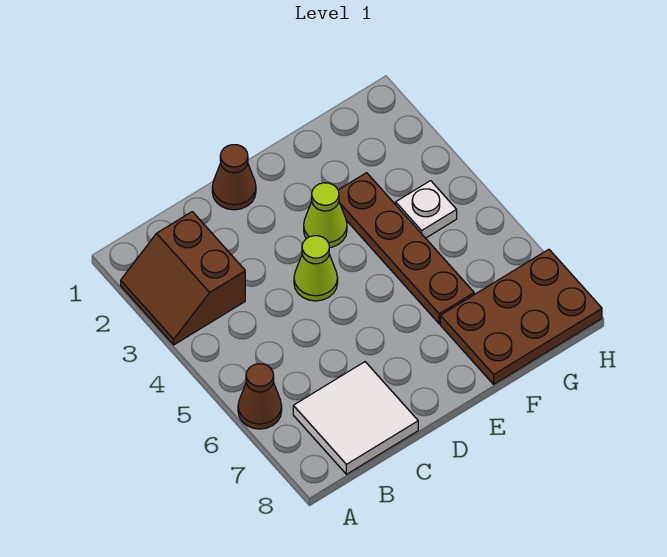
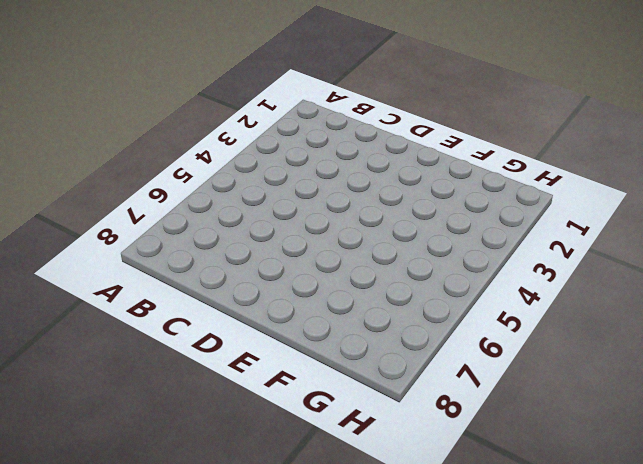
none -> brown 2x2 slope [121,212,245,345]
none -> brown 1x1 cone [238,364,282,429]

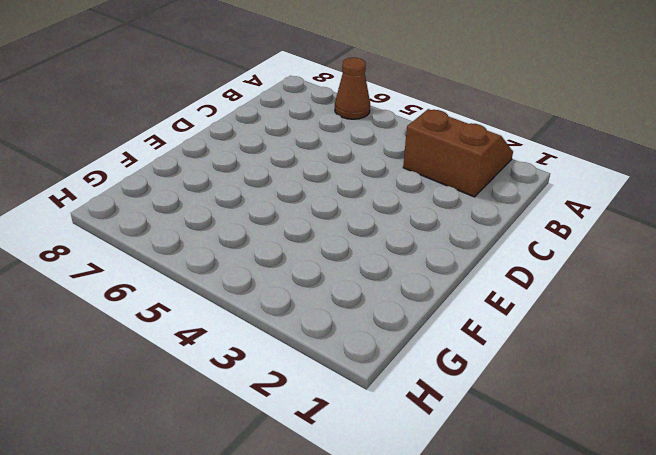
none -> white 2x2 tile [293,362,418,474]
none -> brown 1x1 cone [212,145,256,210]

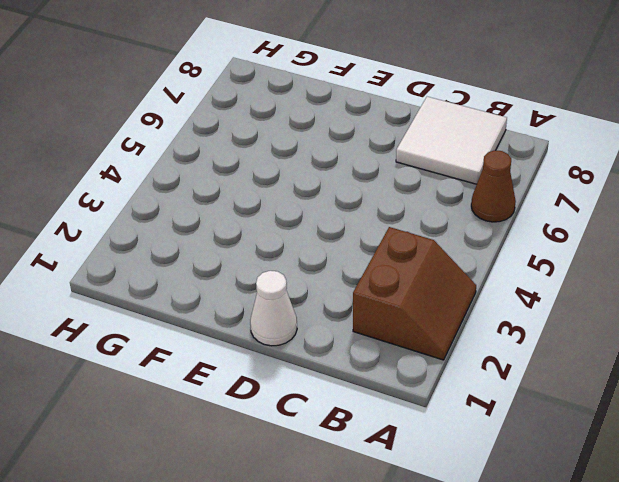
white 1x1 cone [250,271,297,346] -> brown 1x1 cone [212,145,256,210]
none -> lime 1x1 cone [294,236,338,301]
none -> lime 1x1 cone [304,183,347,248]

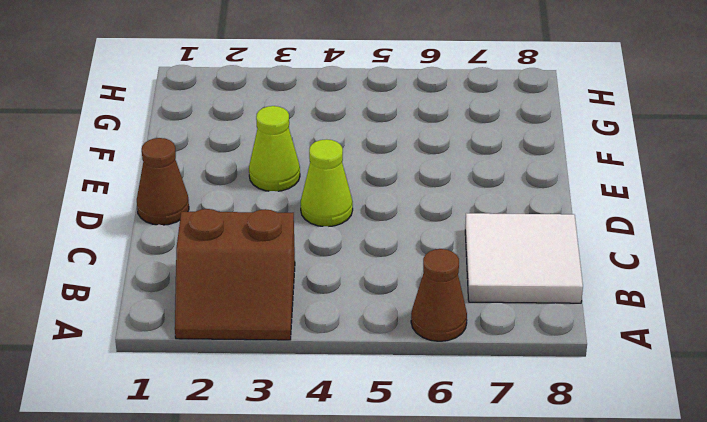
none -> brown 1x4 plate [338,173,474,324]
none -> brown 2x3 plate [440,249,602,384]

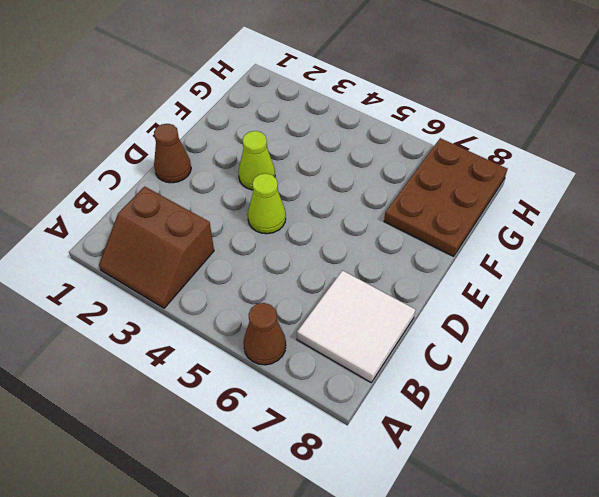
none -> brown 1x4 plate [338,173,474,324]
none -> white 1x1 plate [396,181,457,238]

